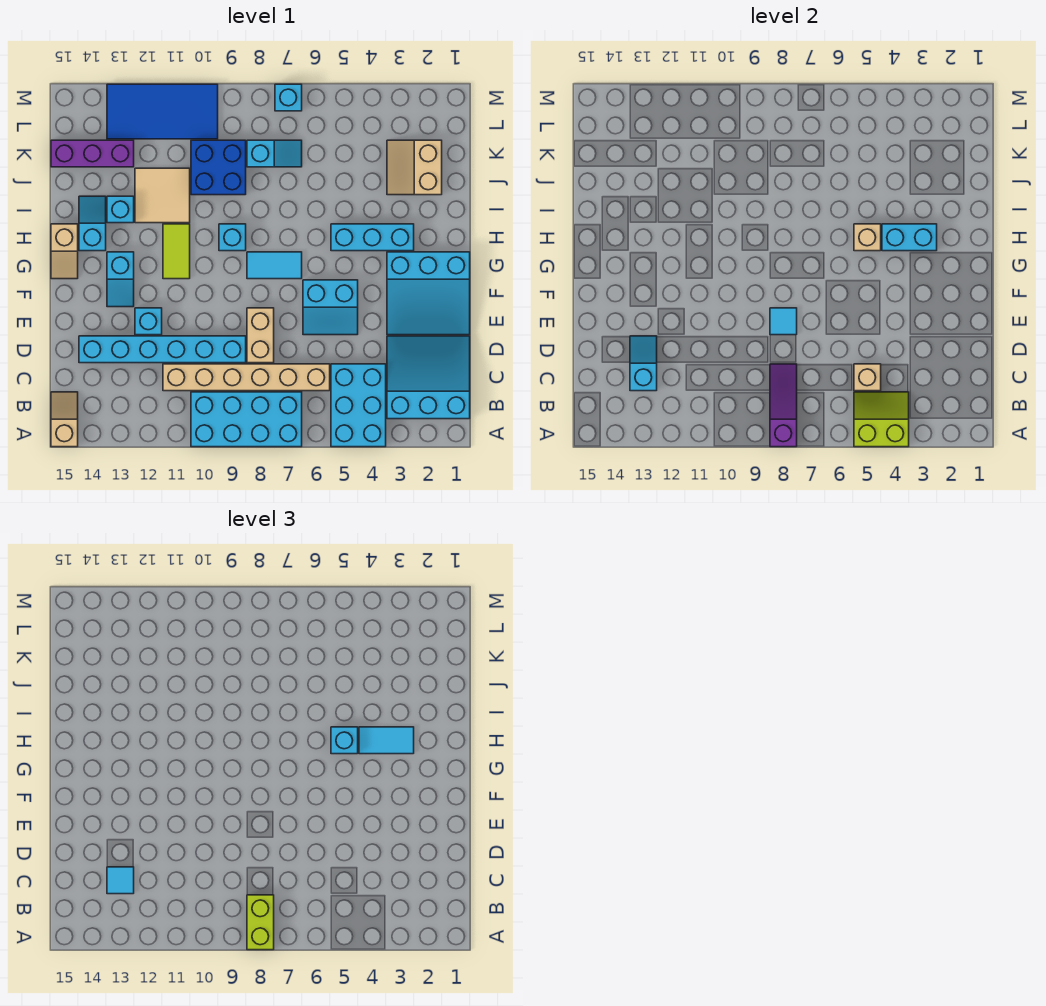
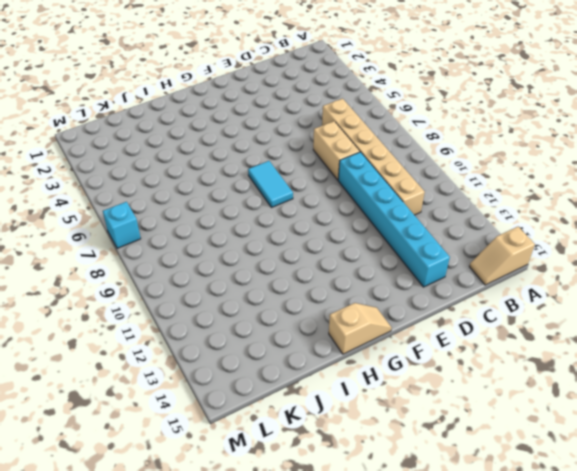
tan 1x2 brick [313,121,360,180] -> tan 1x2 brick turned to [247,308,274,363]
none -> cyan 2x3 brick [331,364,386,447]
none -> cyan 2x4 brick [191,392,302,447]
none -> cyan 3x3 slope [387,336,470,419]
none -> cyan 3x3 slope [387,252,470,335]

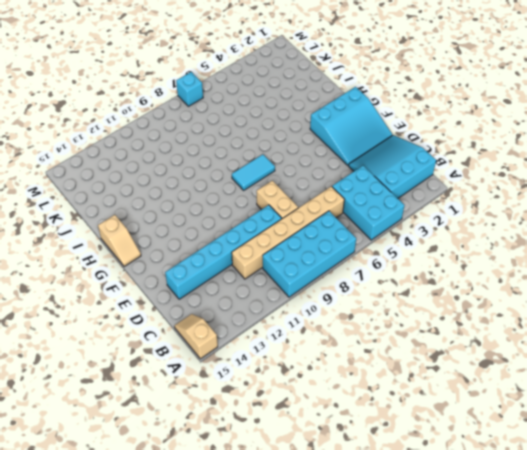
none -> cyan 2x2 slope [303,280,358,335]
none -> cyan 1x1 brick [135,308,162,335]
none -> cyan 1x2 slope [107,252,134,307]
none -> lime 1x2 tile [163,224,190,279]

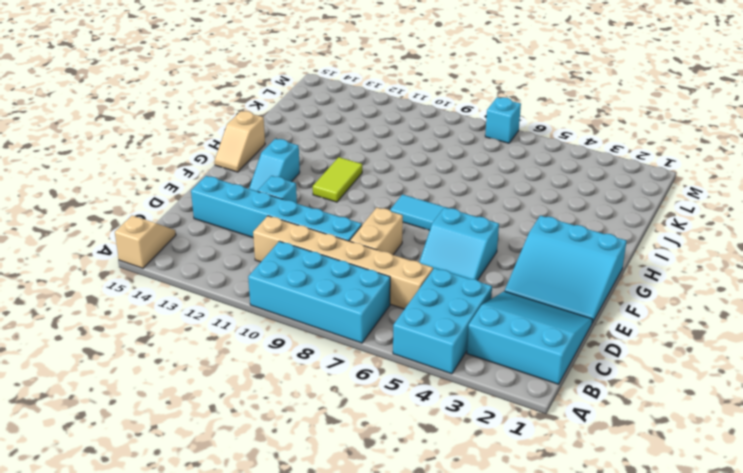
none -> cyan 1x3 brick [331,224,414,251]
none -> cyan 1x1 brick [219,224,246,251]
none -> cyan 1x2 slope [79,196,106,251]
none -> tan 2x2 tile [135,168,190,223]

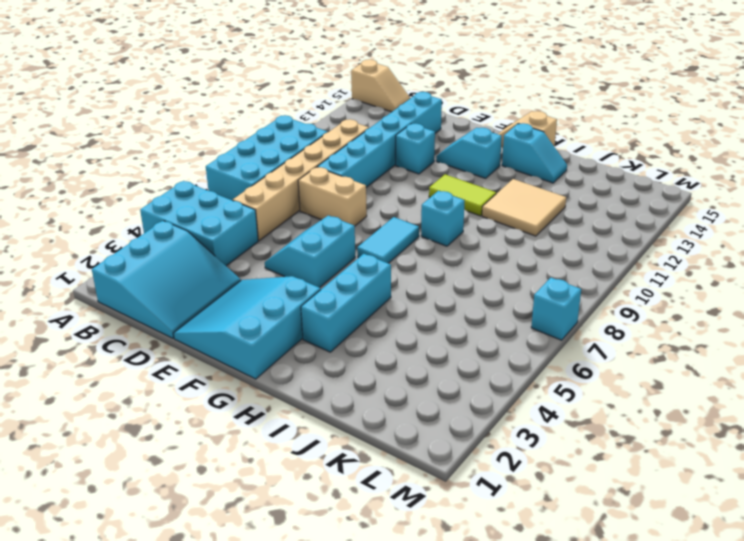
none -> cyan 1x1 brick [107,196,134,223]
none -> tan 2x2 slope [387,140,442,195]
none -> blue 2x2 brick [191,140,246,195]
none -> cyan 1x2 slope [247,140,302,167]

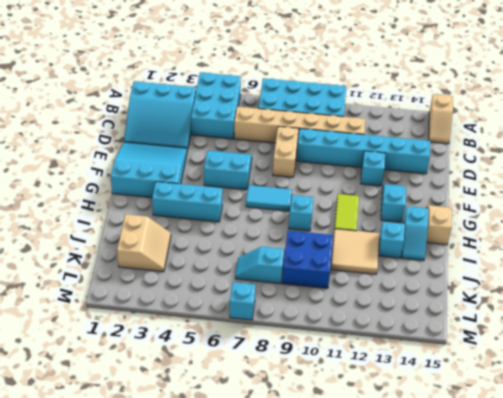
none -> purple 1x3 brick [51,140,134,167]
none -> blue 2x4 tile [107,84,218,139]
none -> lime 2x2 slope [854,392,909,447]
none -> purple 1x3 slope [770,364,797,447]

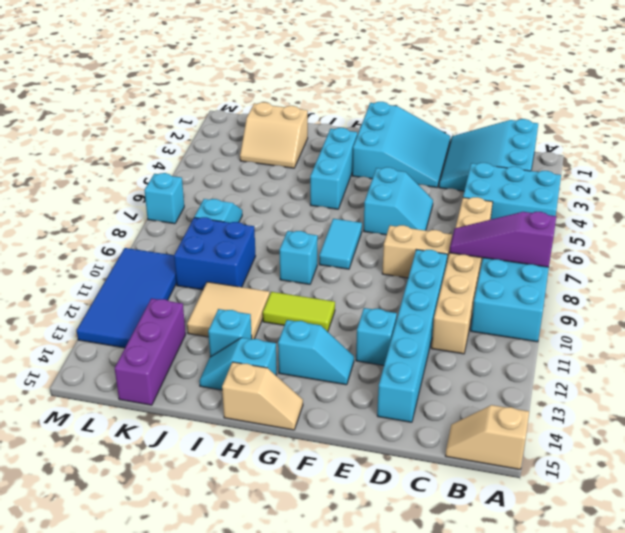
none -> lime 2x2 slope [854,392,909,447]
none -> tan 1x1 brick [854,364,881,391]
none -> cyan 1x2 slope [630,336,657,391]
none -> cyan 1x1 tile [770,308,797,335]

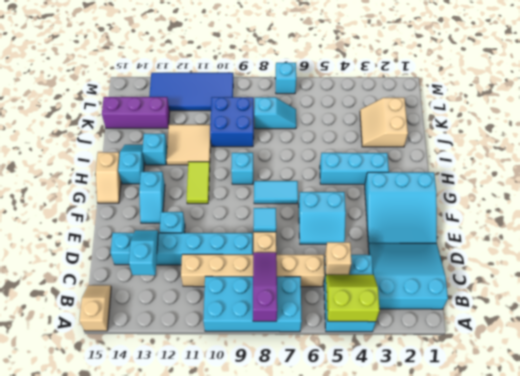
none -> cyan 1x2 brick [882,224,937,251]
none -> tan 1x1 brick [854,224,881,251]
none -> lime 1x2 brick [247,895,274,950]
none -> cyan 1x1 tile [107,867,134,894]

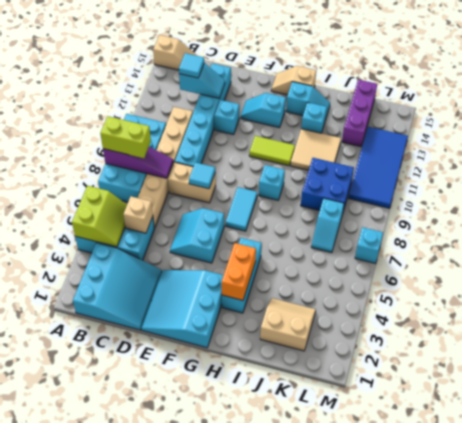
orange 1x2 brick [222,243,256,300] -> cyan 1x2 brick [882,224,937,251]
none -> tan 1x1 brick [854,224,881,251]
none -> cyan 1x2 tile [359,727,414,754]
none -> cyan 1x1 brick [331,727,358,754]

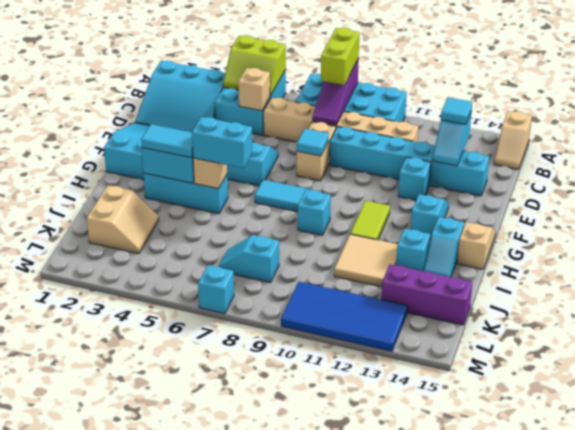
cyan 1x2 brick [192,117,252,168] -> cyan 1x1 brick [331,727,358,754]
none -> blue 2x2 brick [191,140,246,195]

